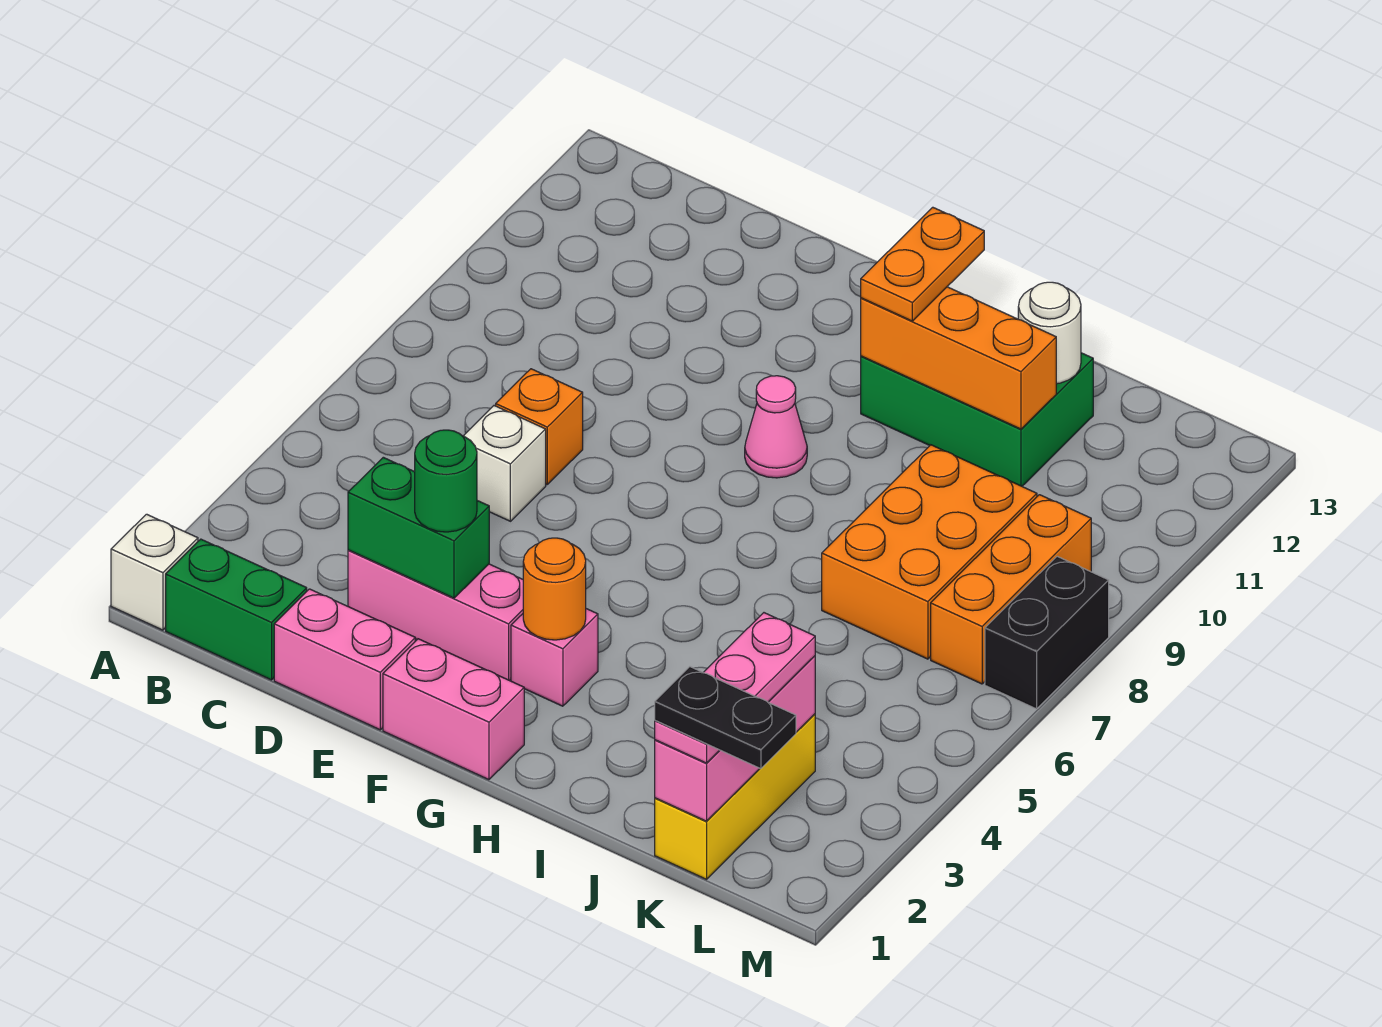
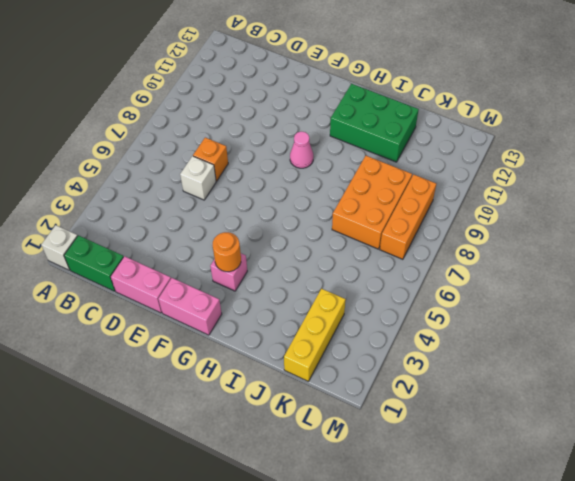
none -> pink 1x3 brick [348,550,523,681]
none -> black 1x2 brick [985,556,1109,709]
none -> green 1x2 brick [348,457,489,598]

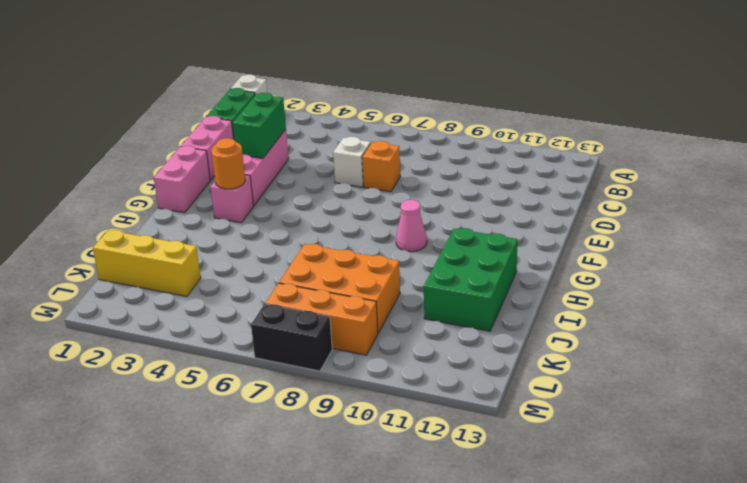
none -> orange 1x3 brick [861,287,1056,429]
none -> white 1x1 round brick [1018,282,1081,384]
none -> pink 1x3 brick [655,656,815,821]

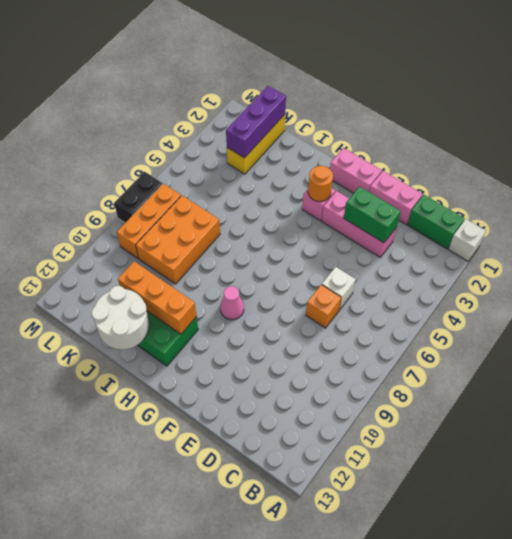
white 2x2 round brick [92,286,149,349] -> white 1x1 round brick [1018,282,1081,384]
purple 1x3 brick [226,86,286,158] -> pink 1x3 brick [655,656,815,821]
none -> green 1x1 round brick [415,430,477,532]
none -> orange 1x2 plate [861,207,984,321]
none -> pink 1x3 plate [655,613,815,763]

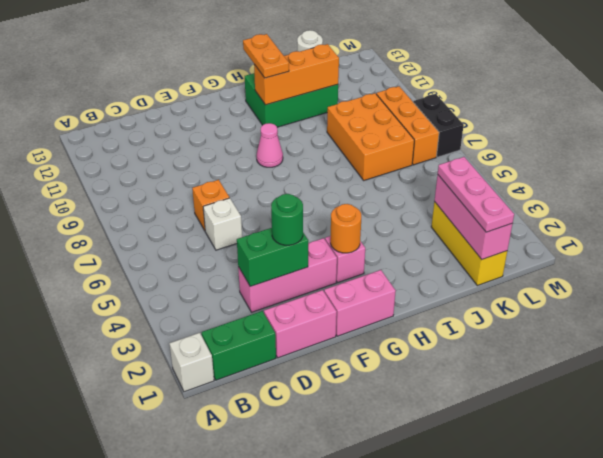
none -> black 1x2 plate [655,667,796,769]

